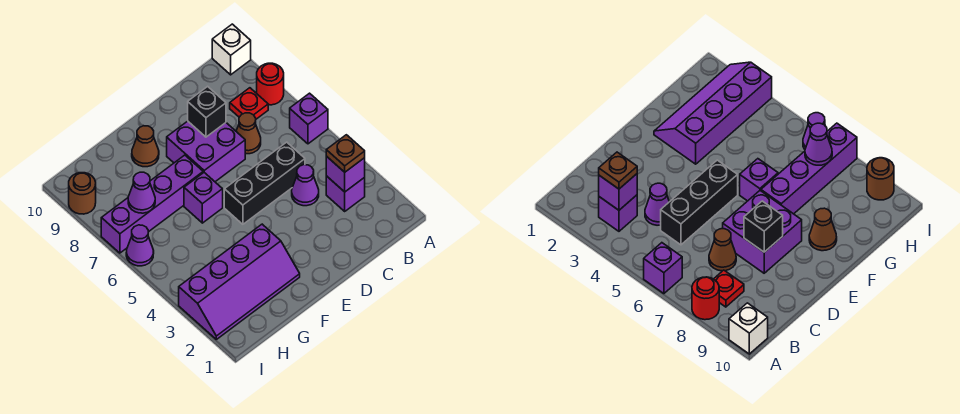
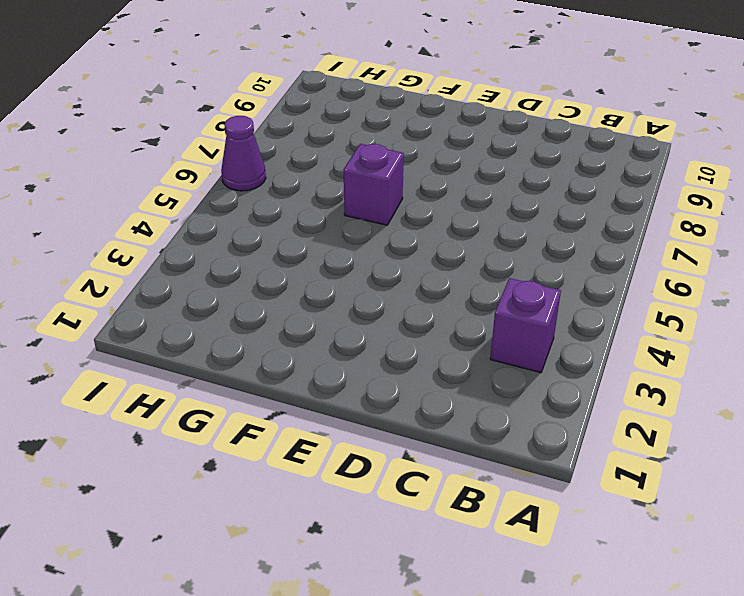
none -> purple 1x1 brick [290,93,328,144]
none -> red 1x1 round brick [257,63,284,105]
none -> white 1x1 brick [212,24,251,75]

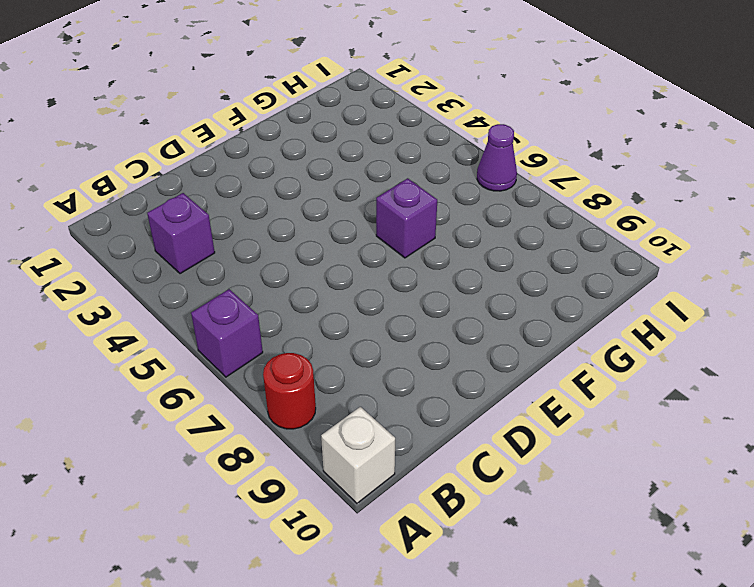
none -> red 1x1 plate [230,88,268,119]
none -> purple 1x1 cone [292,165,319,206]
none -> black 1x3 brick [224,142,305,224]

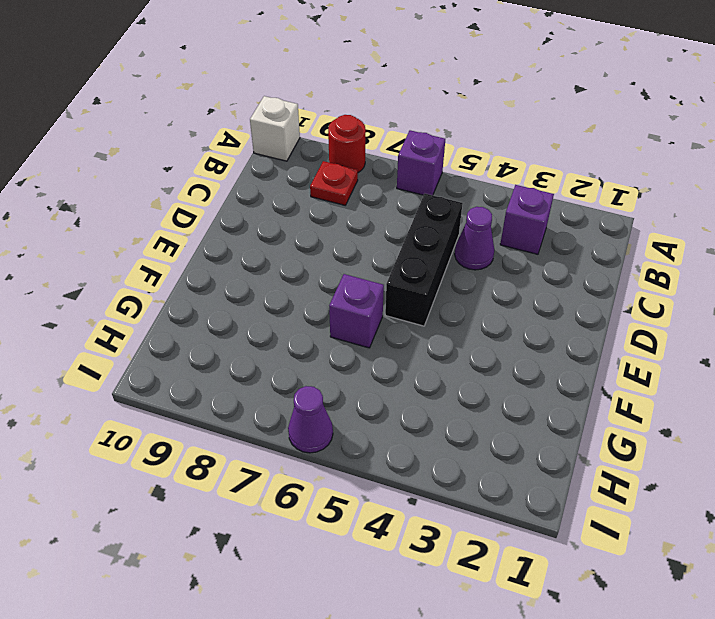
none -> brown 1x1 cone [236,113,261,154]
none -> purple 2x2 brick [167,121,245,182]
none -> purple 2x4 slope [179,224,300,339]

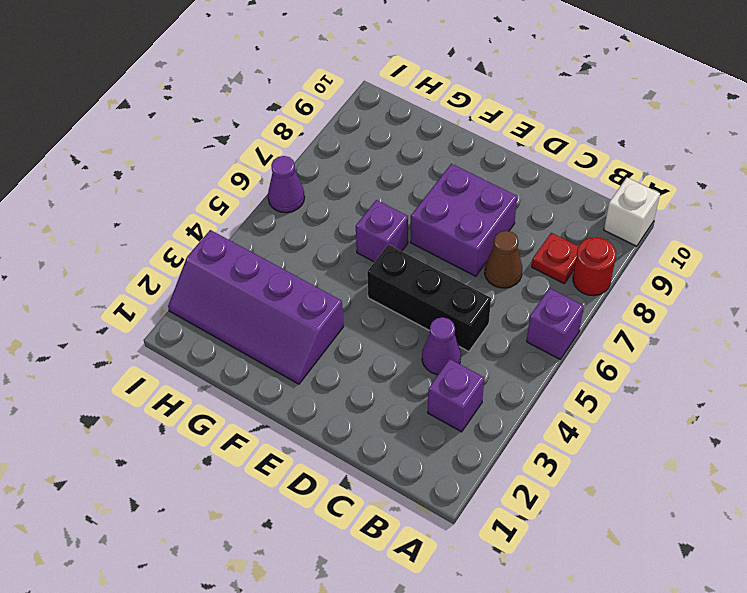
none -> purple 1x4 brick [101,155,203,253]
none -> brown 1x1 cone [132,126,159,167]
none -> brown 1x1 round brick [69,173,96,214]

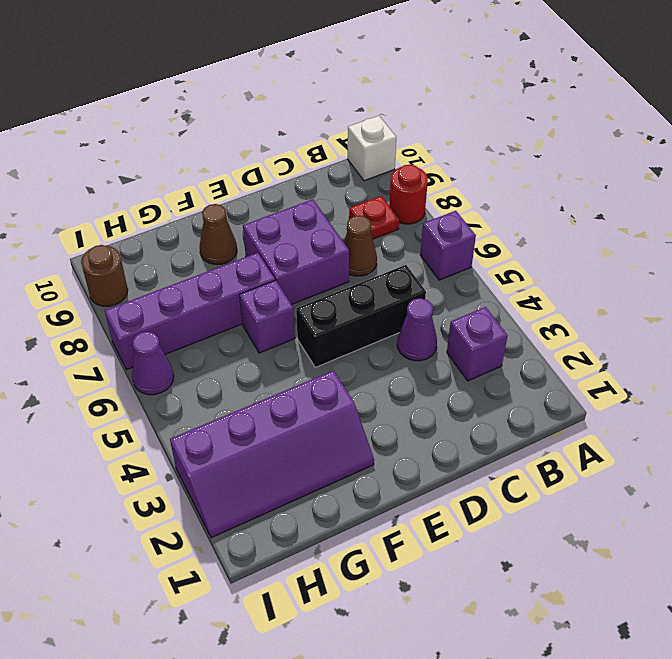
none -> purple 1x1 brick [326,156,365,192]
none -> black 1x1 brick [188,86,226,137]
none -> purple 1x1 cone [128,172,155,213]

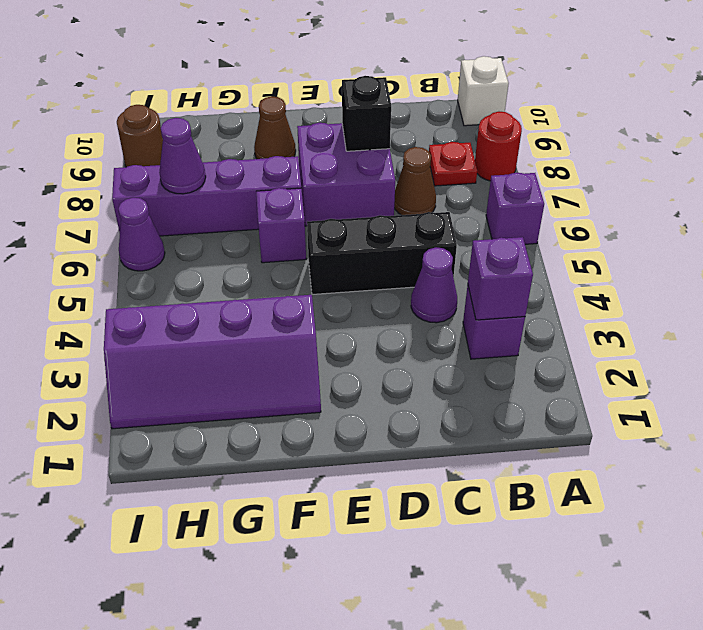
none -> brown 1x1 plate [326,135,365,172]

